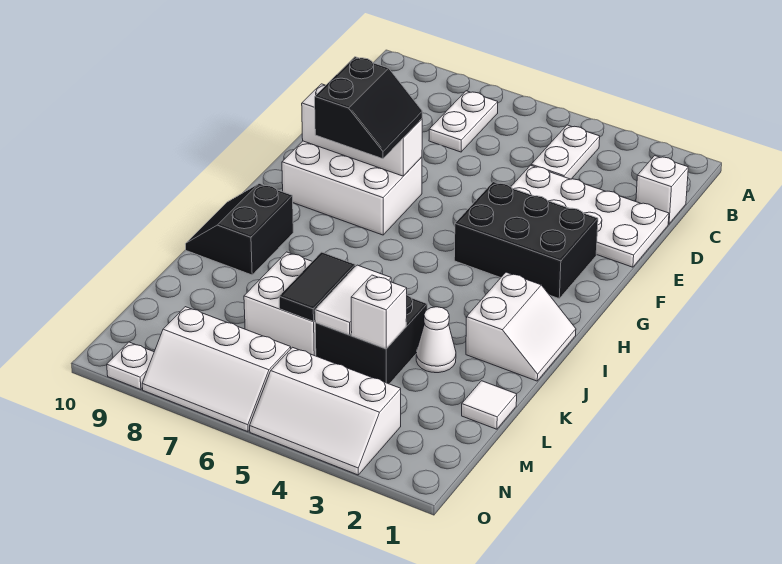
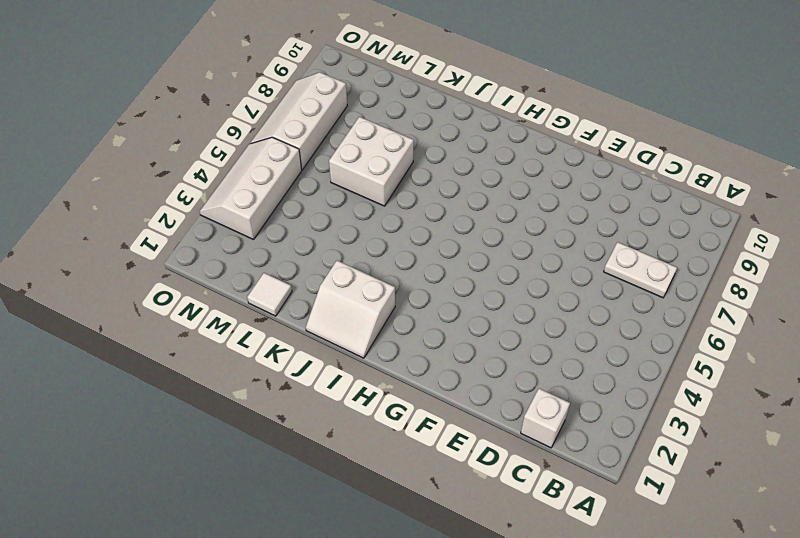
none -> white 1x2 plate [531,125,600,179]
none -> white 2x4 plate [511,165,669,267]
none -> black 2x3 brick [454,182,598,298]

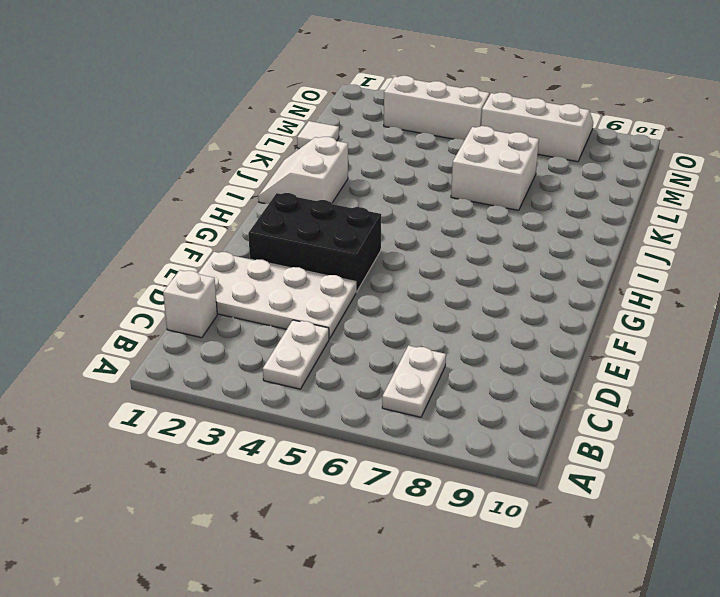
none -> white 2x3 brick [282,141,422,235]
none -> black 2x2 slope [186,184,293,275]
none -> white 1x1 cone [416,307,456,373]

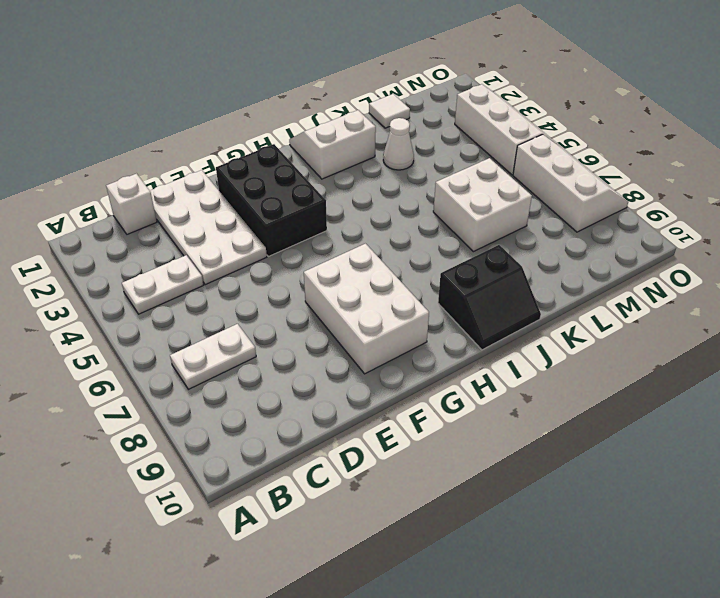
none -> black 2x2 brick [315,295,427,384]
none -> white 1x1 plate [107,342,154,390]
none -> white 1x3 brick [302,84,422,176]

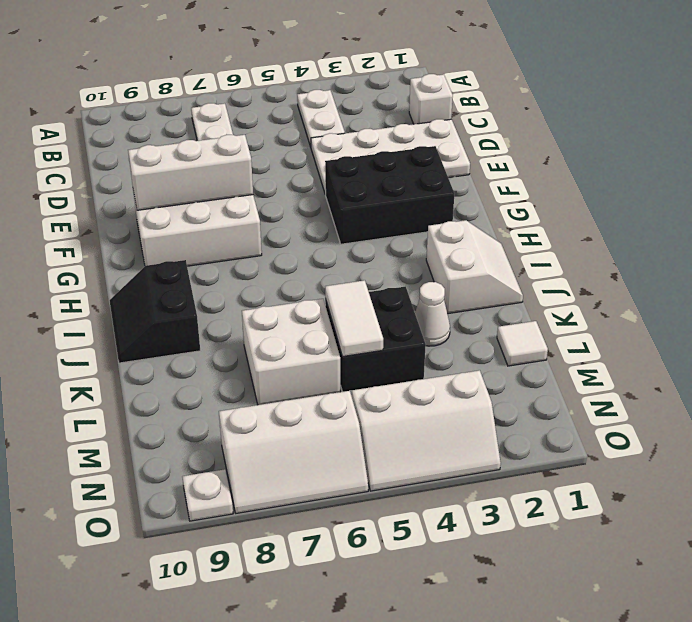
none -> black 1x2 tile [279,252,355,322]
none -> white 1x1 brick [351,275,407,349]
none -> black 2x2 slope [315,57,422,159]

